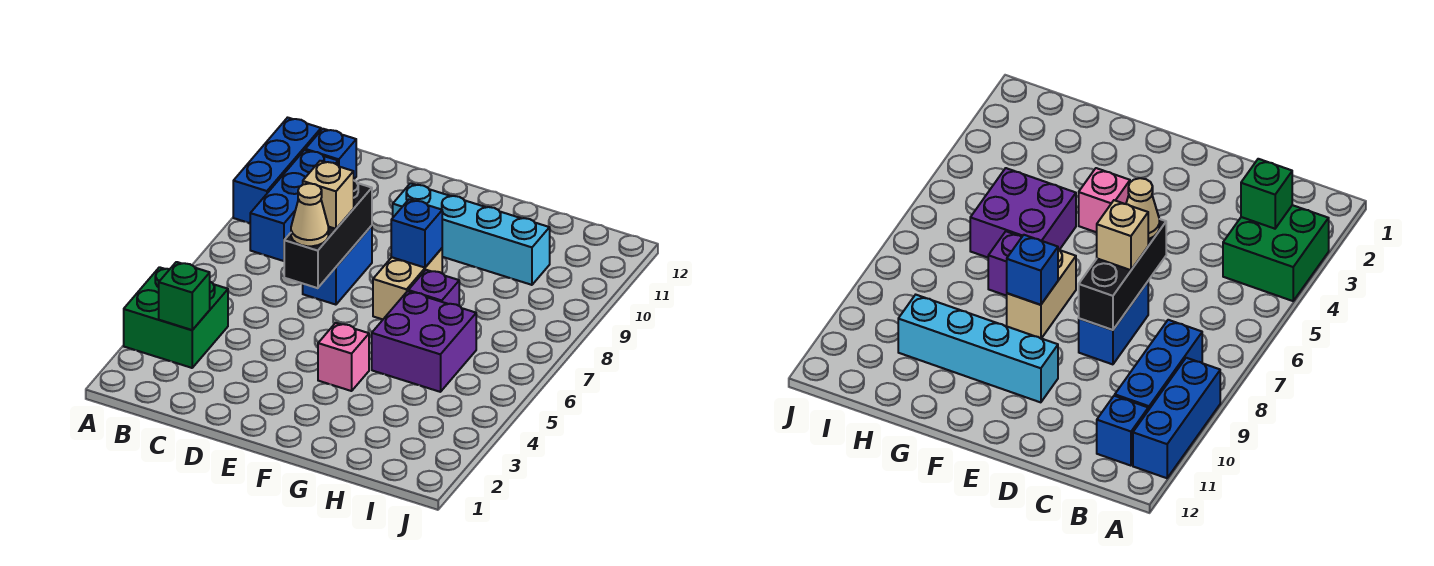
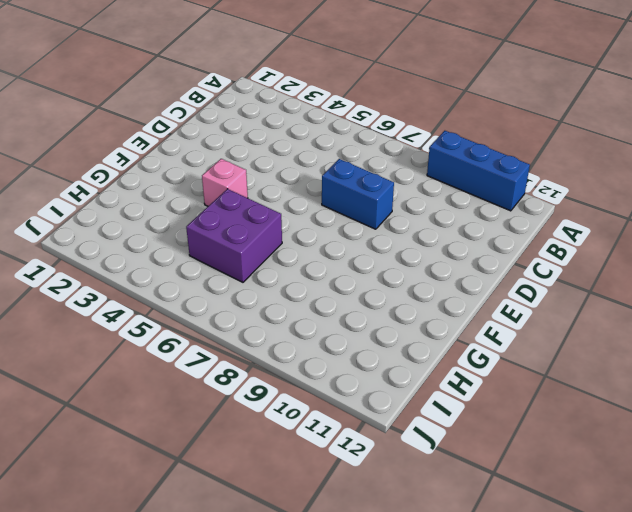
none -> green 2x2 brick [124,267,228,368]
none -> blue 1x3 brick [250,150,338,261]
none -> blue 1x1 brick [305,129,356,179]

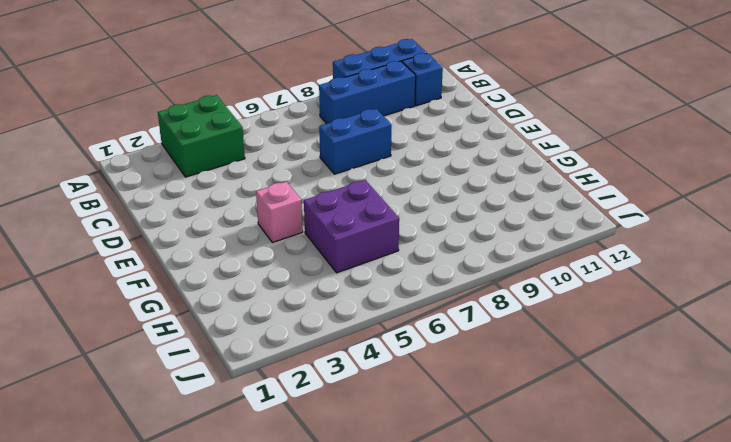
none -> cyan 1x4 brick [393,183,550,285]
none -> tan 1x2 brick [373,248,442,319]
none -> purple 1x1 brick [408,270,459,306]

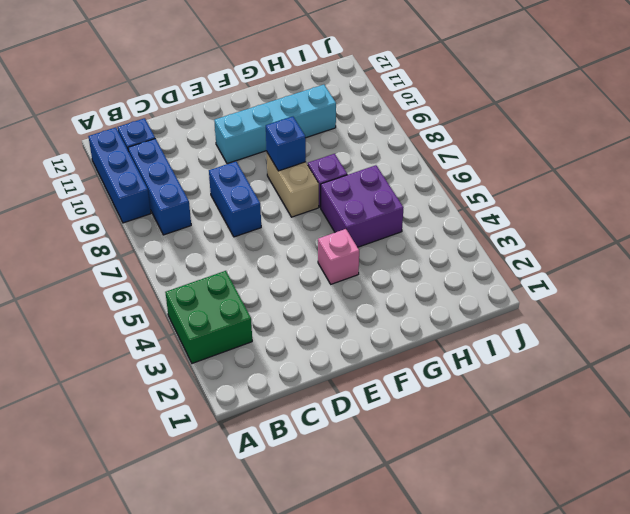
none -> green 1x1 brick [159,262,210,330]
none -> black 1x3 brick [284,181,372,288]
none -> tan 1x1 cone [291,183,328,246]

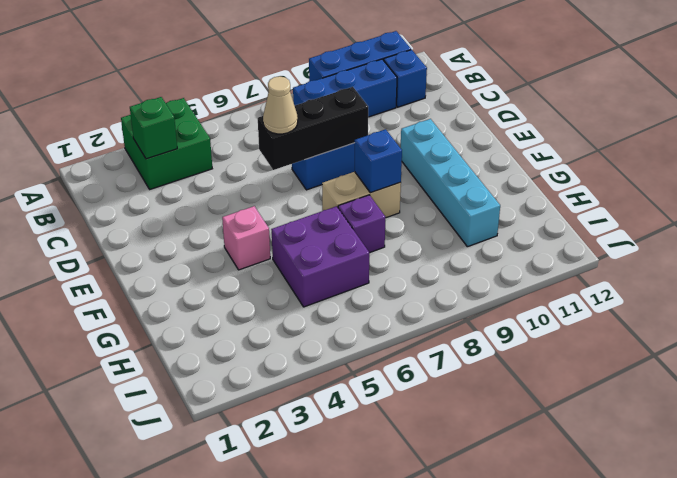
none -> tan 1x1 brick [303,161,354,229]

